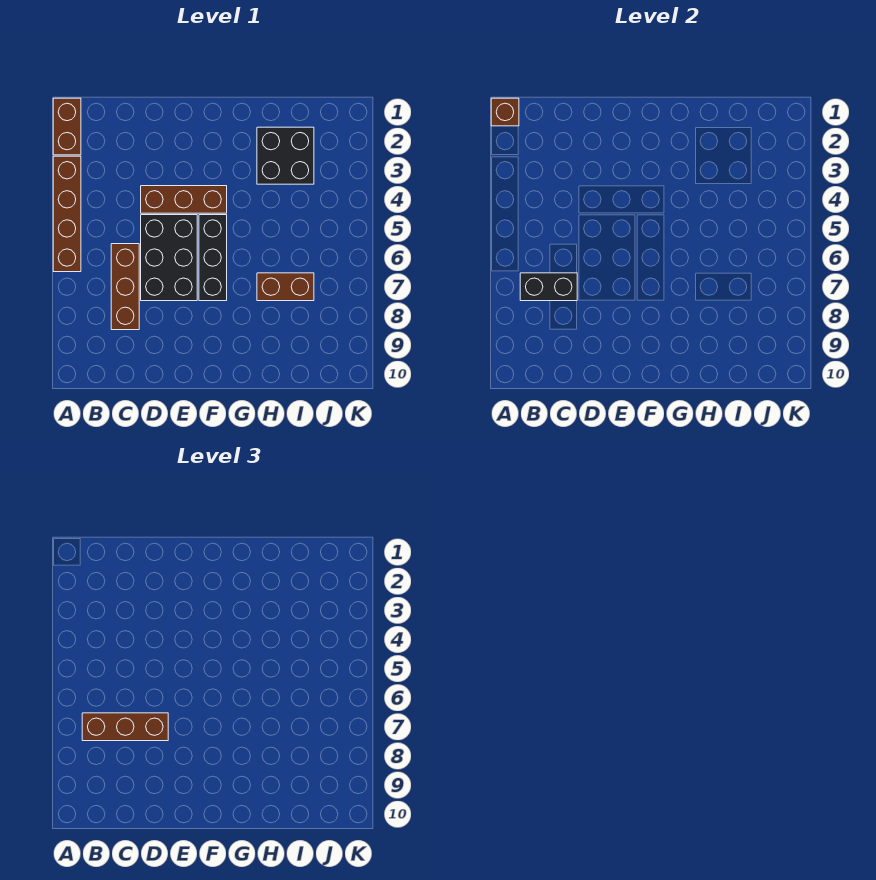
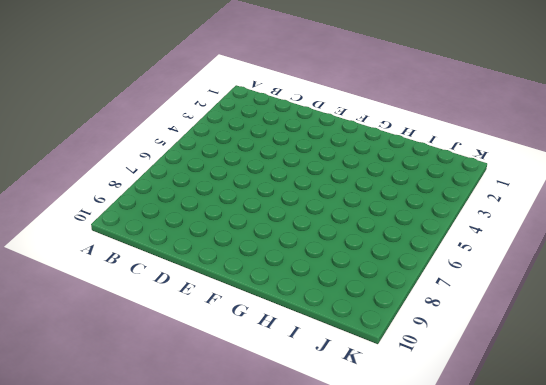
none -> brown 1x2 brick [53,98,81,155]
none -> brown 1x4 brick [53,156,81,272]

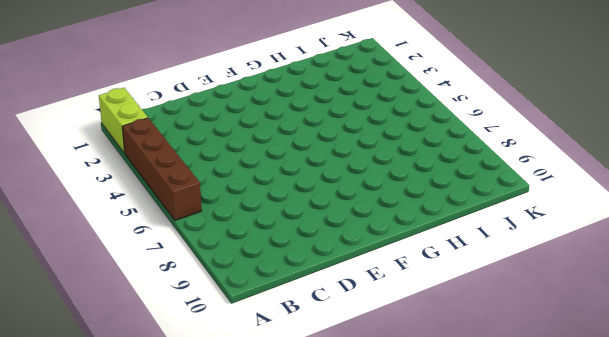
lime 1x2 brick [99,88,148,153] -> brown 1x2 brick [53,98,81,155]
none -> brown 1x3 brick [111,244,139,330]
none -> brown 1x3 brick [141,186,227,213]

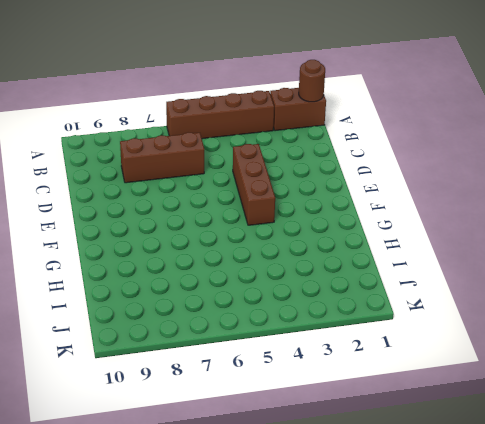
brown 1x1 round brick [299,60,325,102] -> brown 1x1 brick [491,98,519,126]
none -> black 2x3 brick [141,215,197,301]
none -> black 1x3 brick [199,215,227,301]

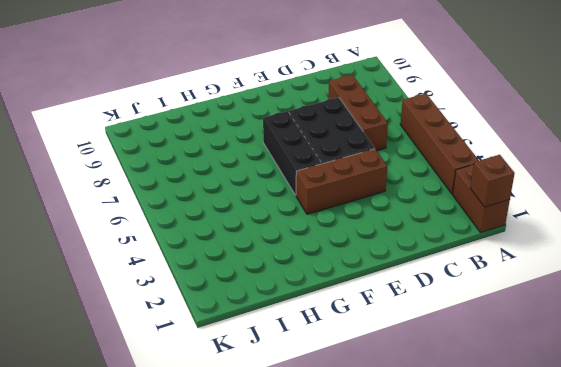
none -> black 2x2 brick [257,127,314,184]
none -> brown 1x2 brick [257,273,314,301]

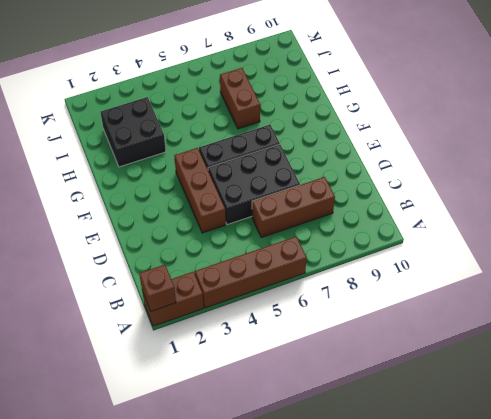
none -> black 1x2 brick [520,273,577,301]
none -> brown 1x3 brick [82,713,168,741]

